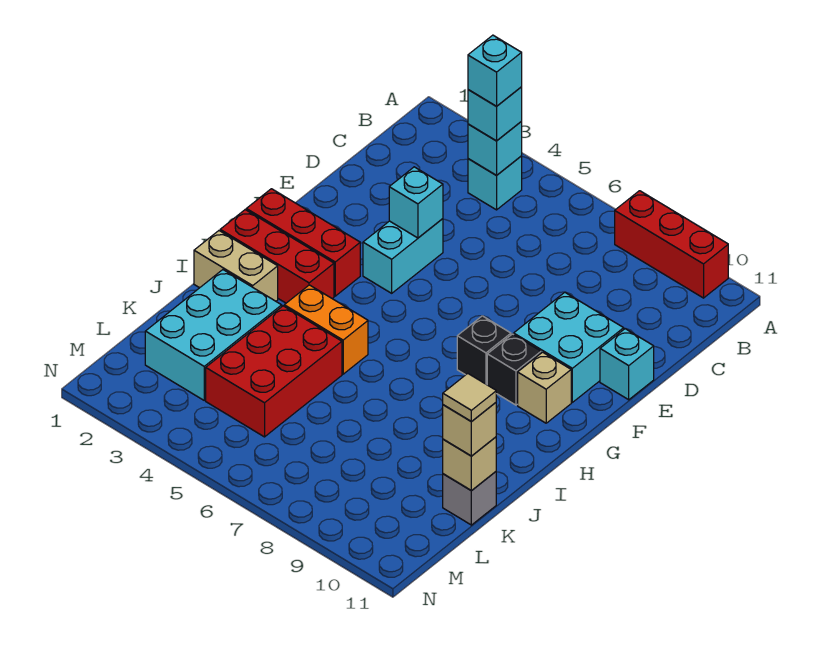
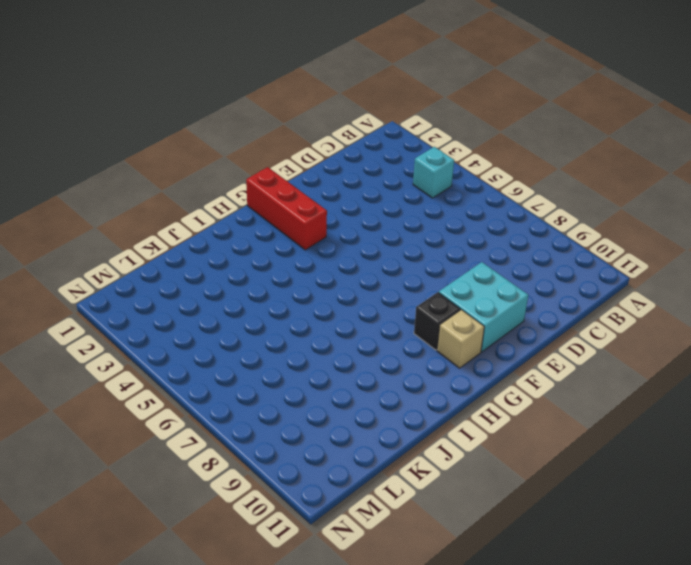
none -> red 1x3 brick [615,191,728,298]
none -> cyan 1x2 brick [363,219,443,293]
none -> cyan 1x1 brick [600,329,654,400]

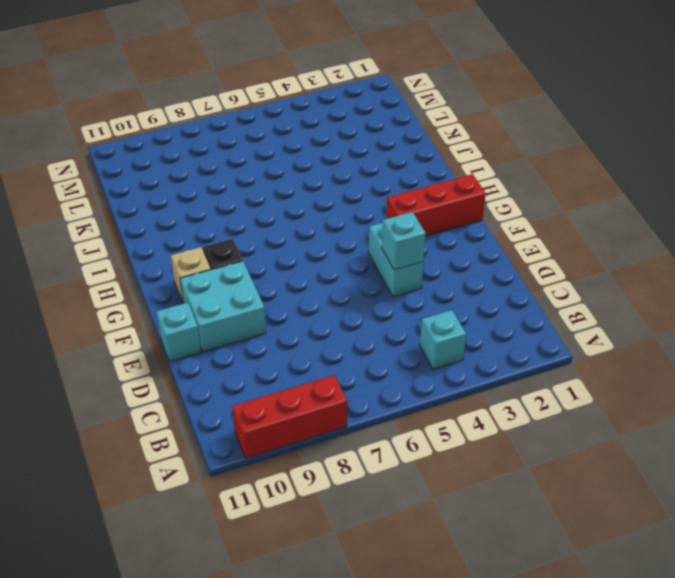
none -> black 1x1 brick [457,316,511,385]
none -> red 1x3 brick [220,210,334,303]
none -> tan 1x2 brick [194,231,278,301]

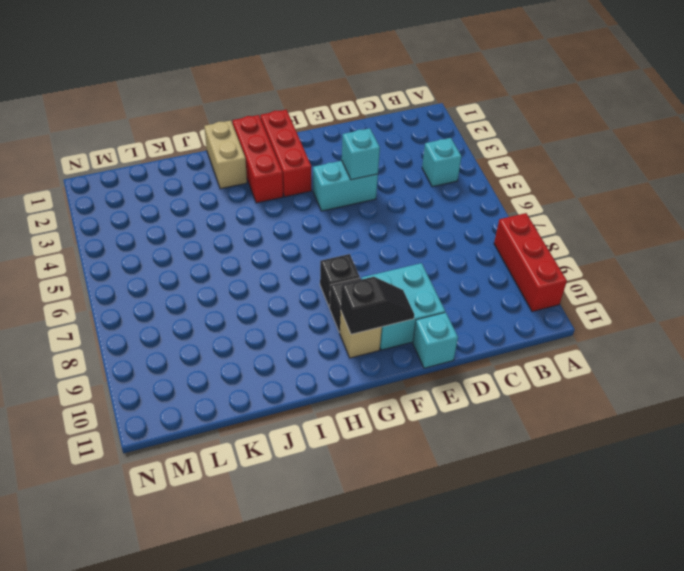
black 1x2 slope [341,277,414,334] -> none
none -> orange 1x2 brick [284,285,368,374]
none -> cyan 2x3 brick [145,270,282,400]
none -> red 2x3 brick [206,306,342,437]

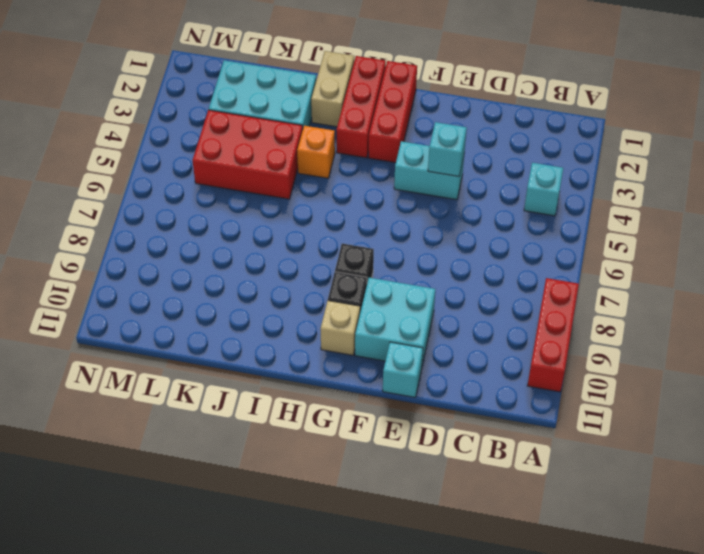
orange 1x1 brick [297,126,335,178] -> orange 1x2 brick [284,285,368,374]
none -> grey 1x1 brick [443,472,496,525]
none -> cyan 1x1 brick [468,122,522,175]
none -> tan 1x1 brick [443,437,496,491]

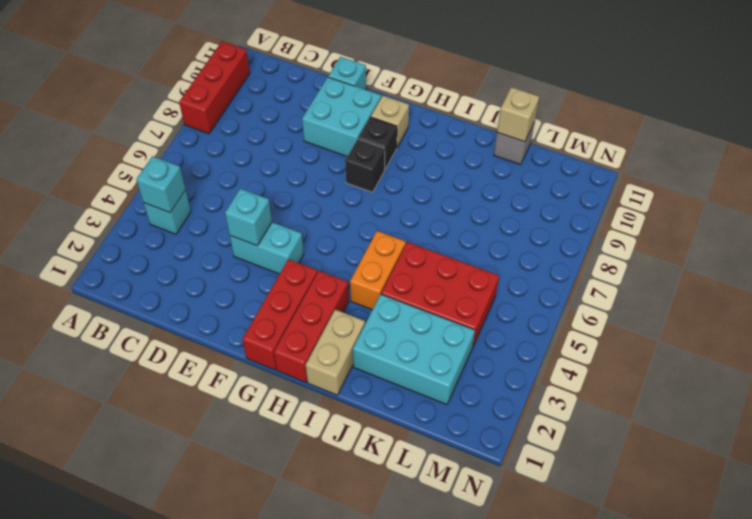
none -> cyan 1x1 brick [468,87,522,141]
none -> tan 1x1 brick [443,403,496,456]
none -> cyan 1x1 brick [468,35,522,106]

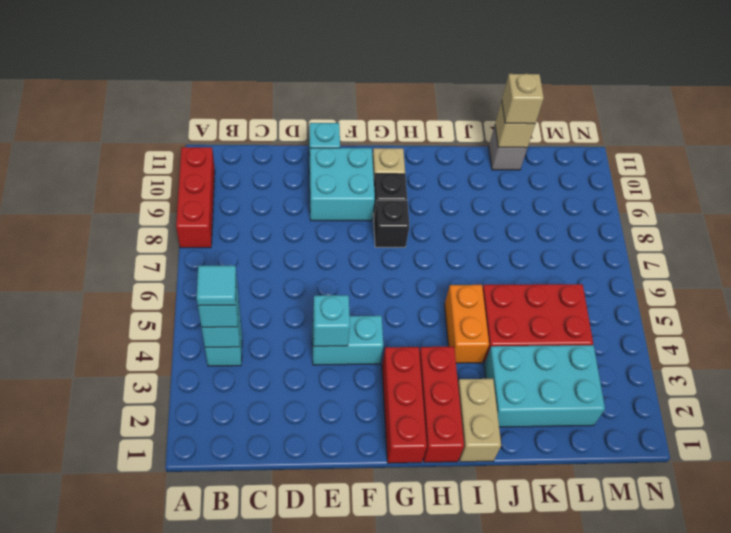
cyan 1x1 tile [197,266,236,306] -> cyan 1x1 brick [468,35,522,106]
none -> tan 1x1 tile [443,374,496,422]

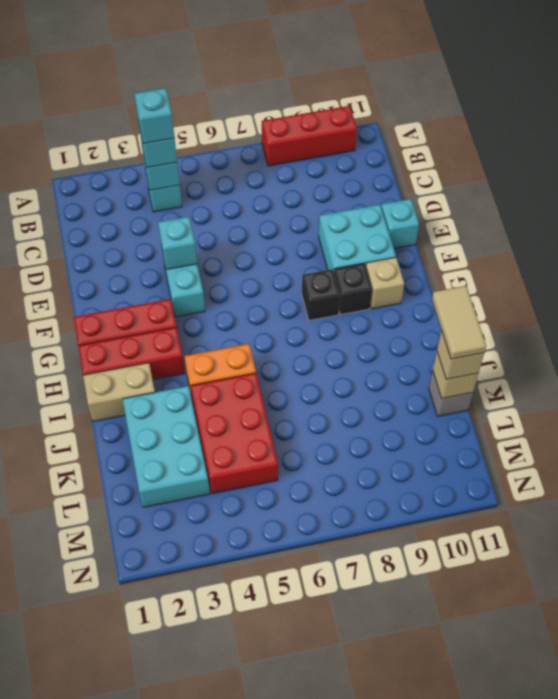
tan 1x2 tile [432,286,486,359] -> tan 1x1 tile [443,374,496,422]

